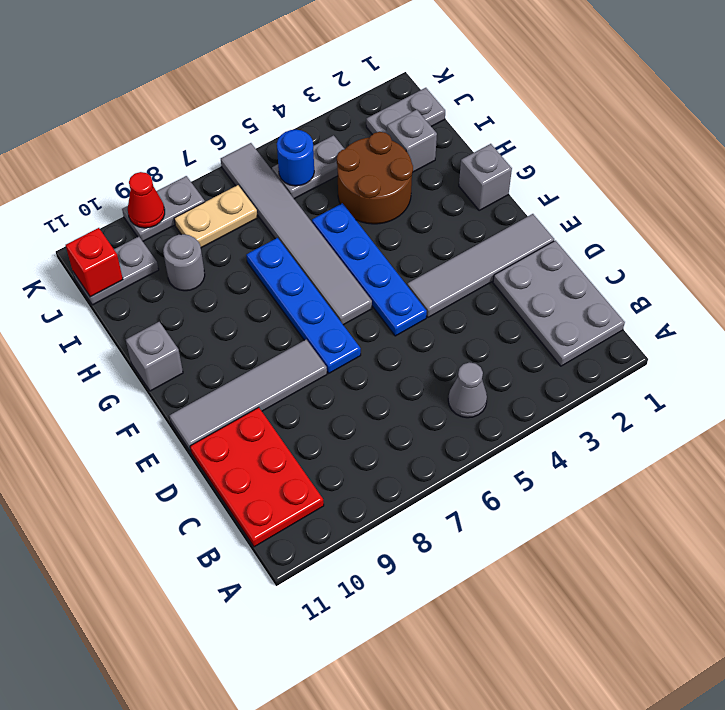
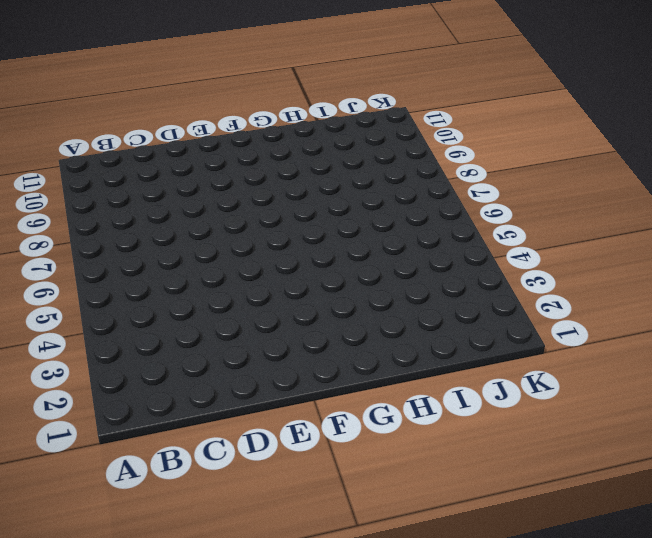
none -> grey 2x3 plate [493,241,625,366]
none -> grey 1x1 cone [448,362,487,418]
none -> red 2x3 plate [190,407,324,547]

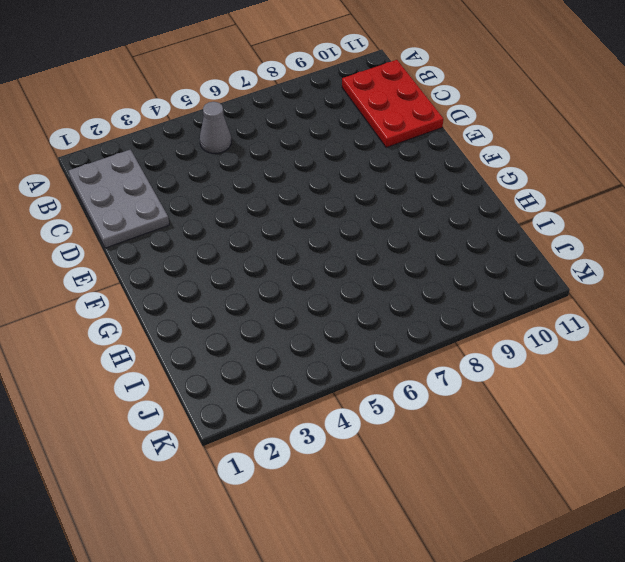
none -> grey 1x4 tile [407,214,554,317]
none -> blue 1x4 plate [312,203,427,336]
none -> blue 1x4 plate [246,238,361,373]

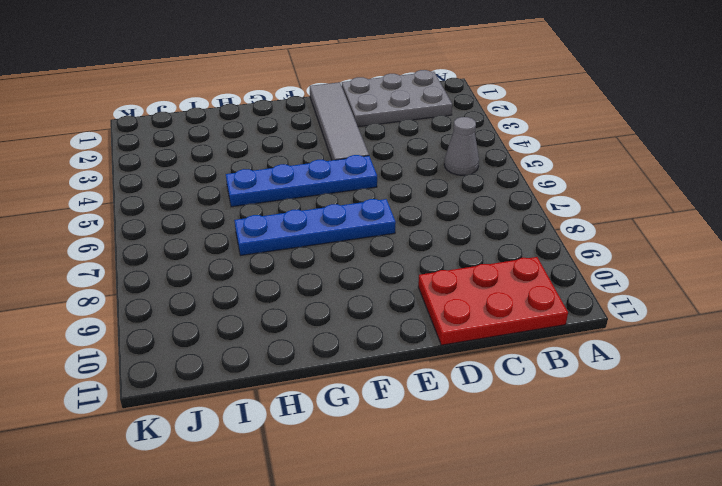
none -> grey 1x4 tile [169,340,327,451]
none -> grey 1x6 tile [221,143,372,325]
none -> grey 1x1 brick [459,144,512,210]

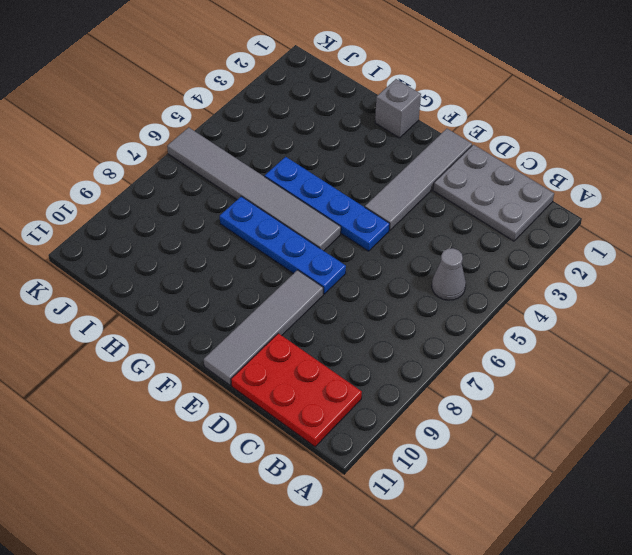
none -> grey 1x1 brick [126,322,183,391]
none -> brown 2x2 round brick [337,132,413,224]
none -> grey 1x1 brick [387,109,437,172]

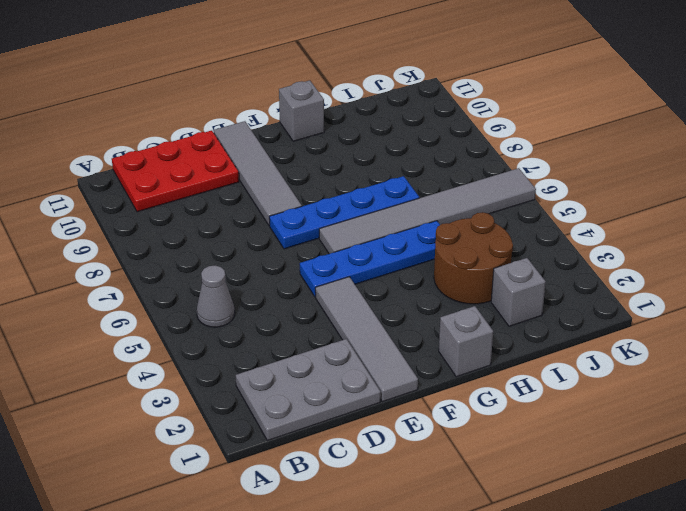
none -> grey 1x1 round brick [163,234,205,291]
none -> grey 1x2 plate [366,88,445,135]
none -> grey 1x2 plate [272,135,344,199]

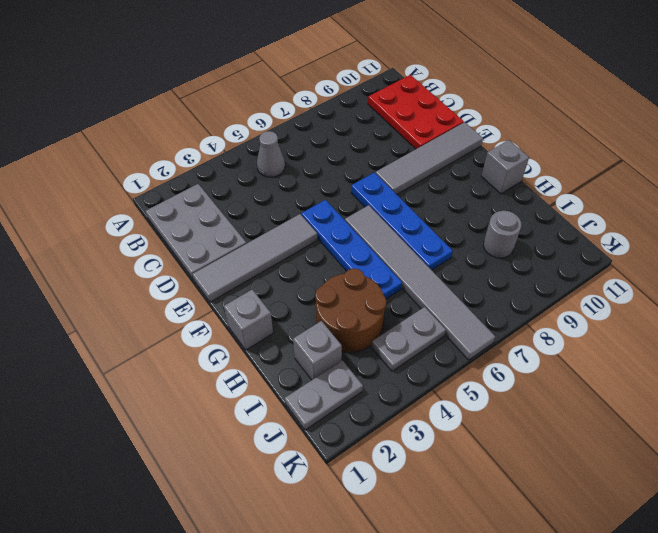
none -> tan 1x2 plate [174,185,258,248]
none -> grey 1x2 plate [73,237,159,305]
none -> grey 1x2 plate [122,176,205,241]

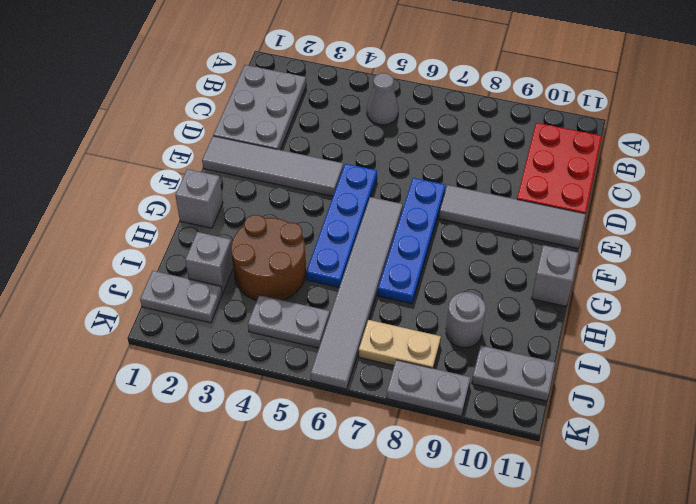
none -> blue 1x1 round brick [277,130,314,186]
none -> red 1x1 brick [66,228,123,297]
none -> red 1x1 cone [128,172,165,228]

